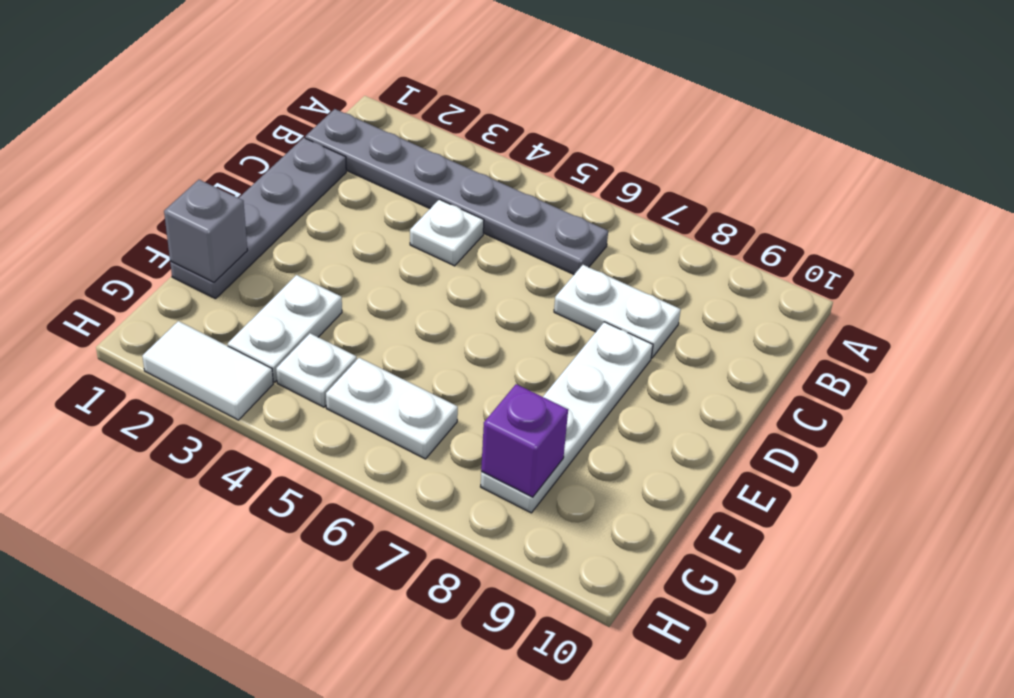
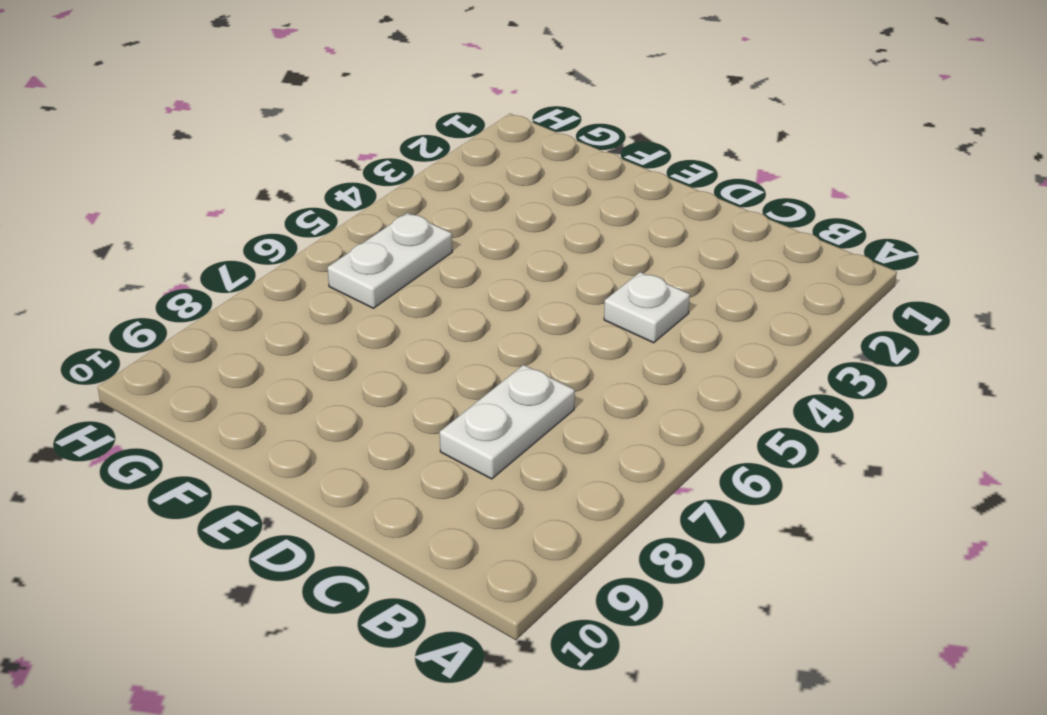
none -> grey 1x6 plate [305,109,608,274]
none -> grey 1x4 plate [170,138,346,299]

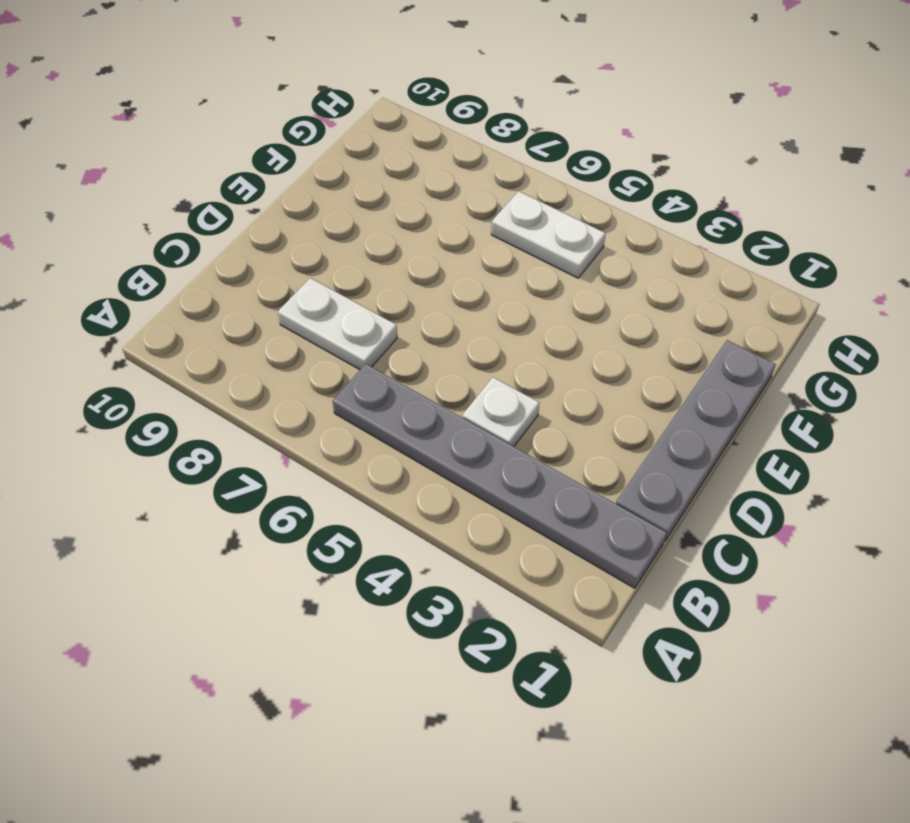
none -> white 1x4 plate [481,322,653,513]
none -> white 1x2 plate [228,275,342,382]

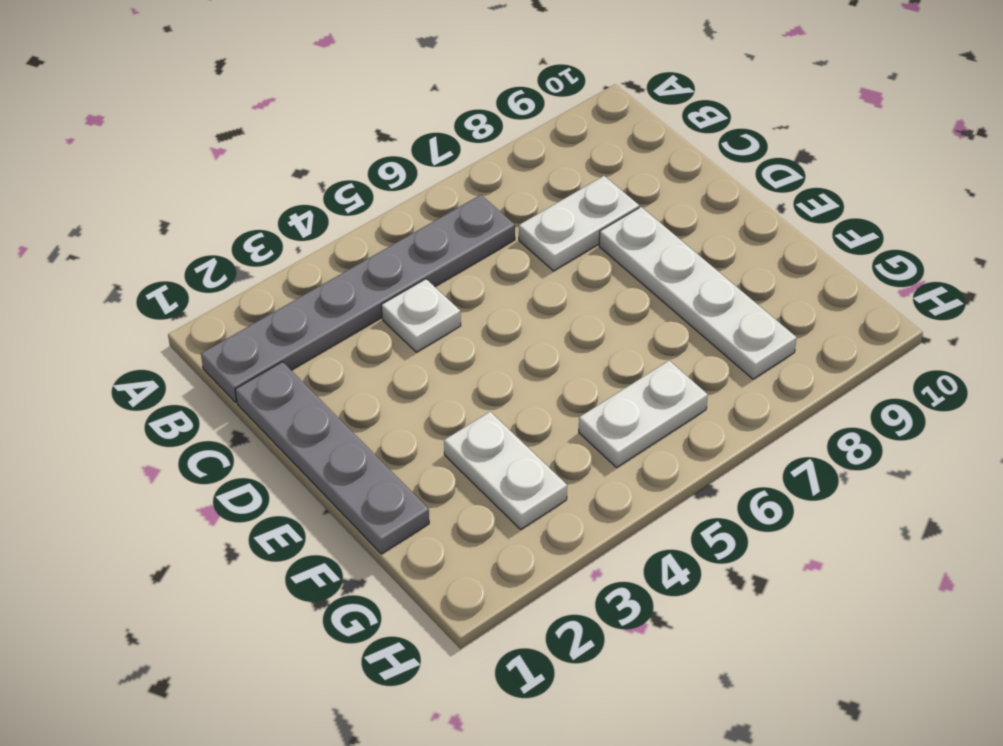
none -> white 1x1 plate [276,333,357,407]
none -> white 1x2 tile [142,321,273,420]

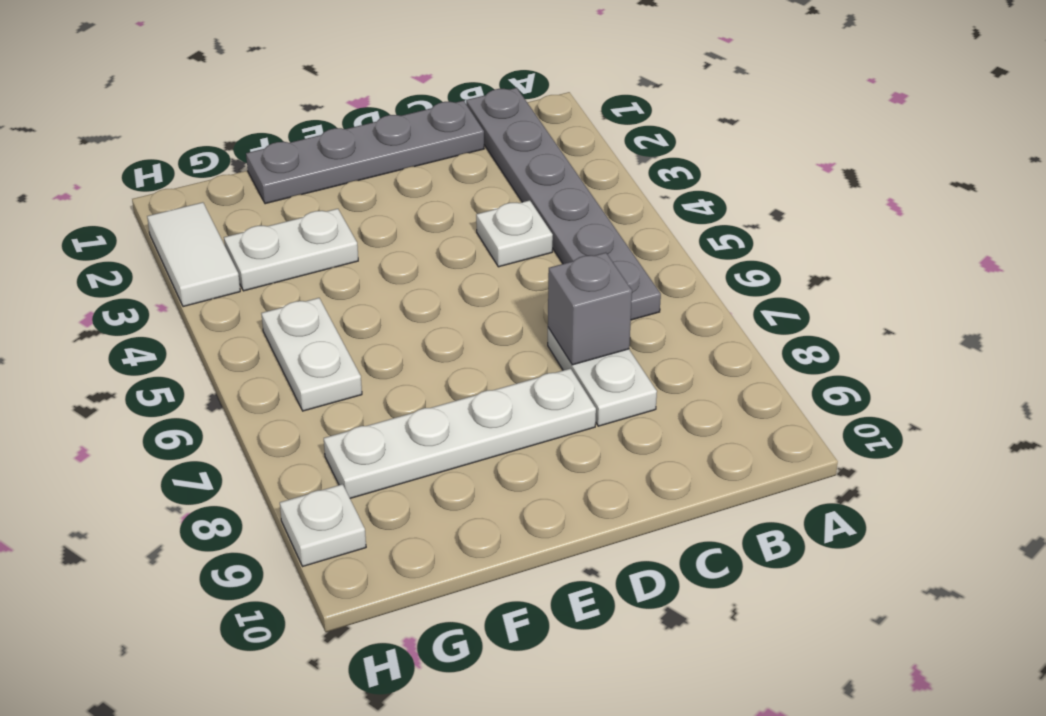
grey 1x1 brick [548,253,632,365] -> grey 1x1 brick moved to [164,180,248,282]
white 1x1 plate [280,484,366,566] -> white 1x1 plate moved to [276,333,357,407]
none -> purple 1x1 brick [481,384,568,497]

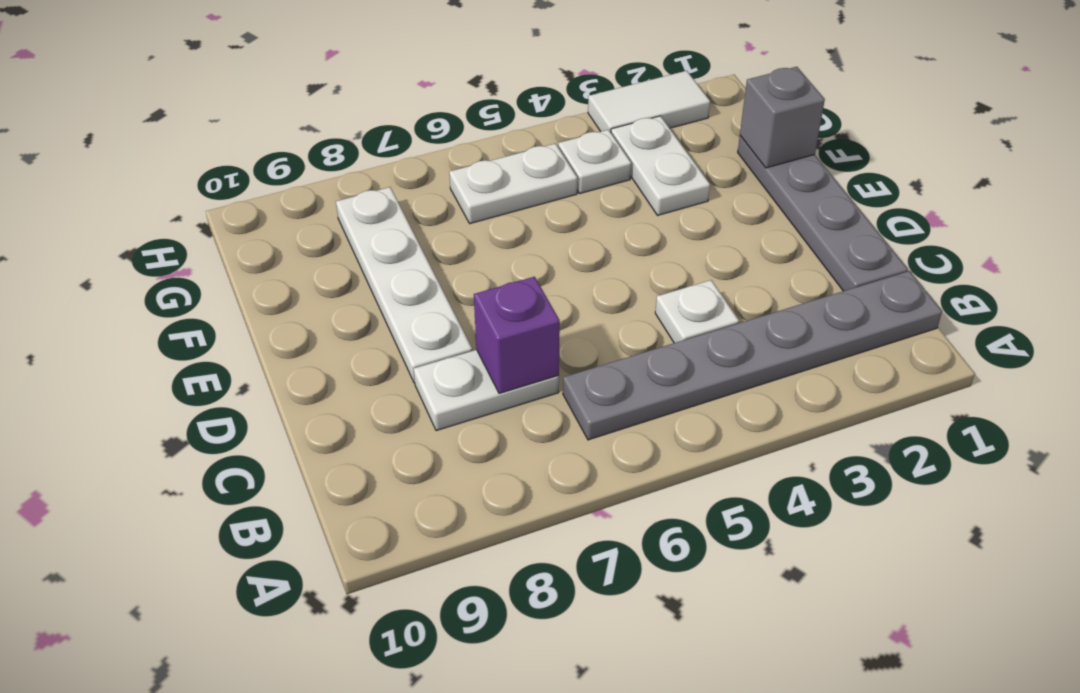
purple 1x1 brick [474,277,560,393] -> purple 1x1 brick moved to [481,384,568,497]

